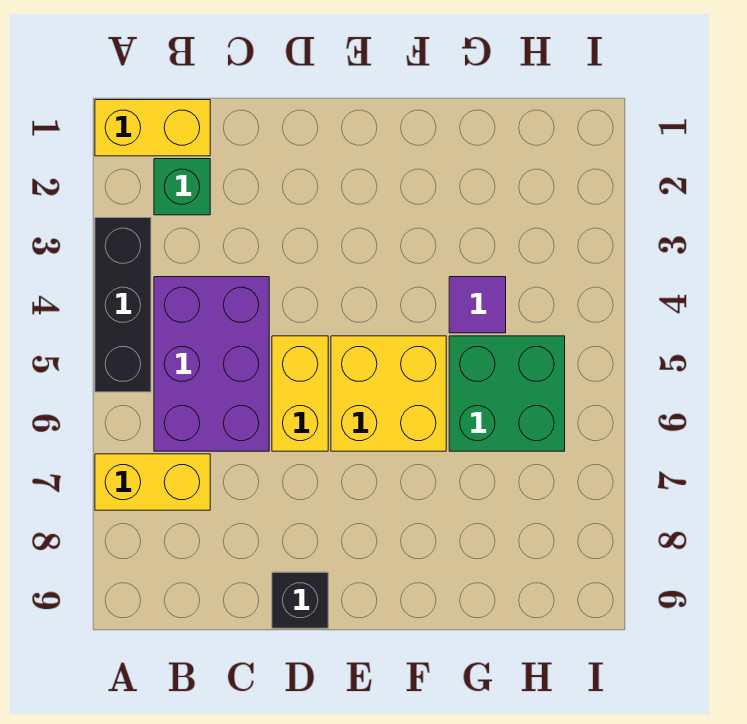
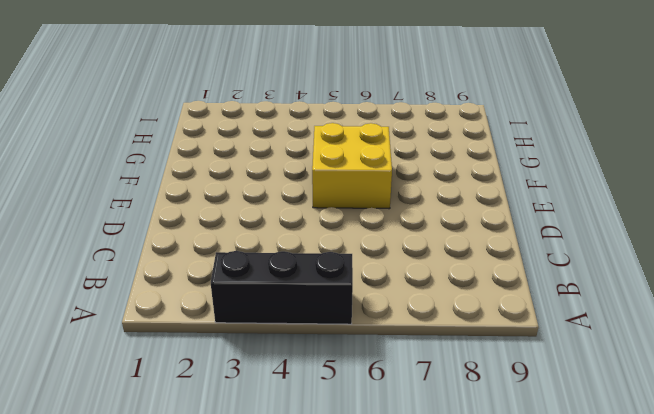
none -> yellow 1x2 brick [95,100,210,156]
none -> yellow 1x2 brick [95,454,210,510]

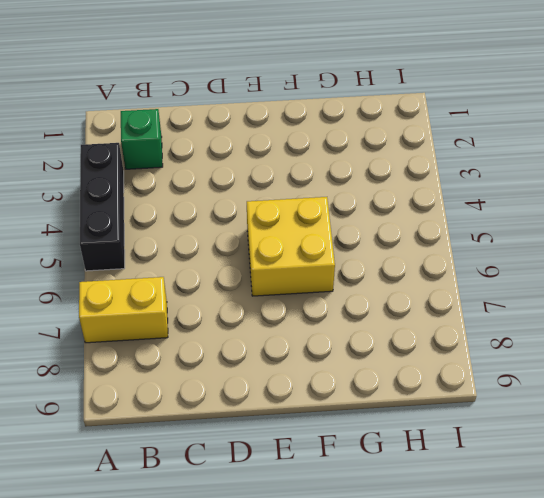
none -> yellow 1x2 brick [95,100,210,156]
none -> purple 2x3 brick [154,277,269,451]

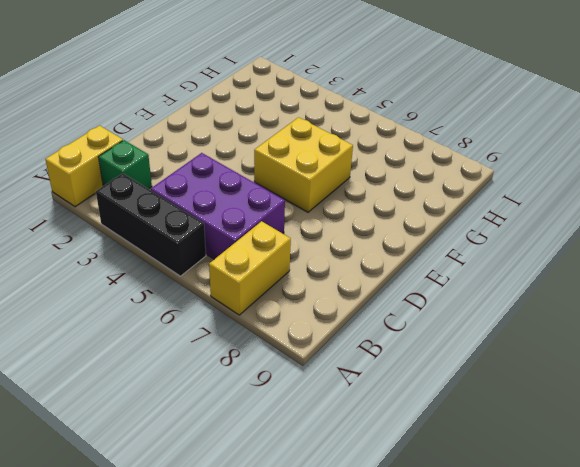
none -> yellow 1x2 brick [272,336,328,451]
none -> black 1x1 brick [272,572,328,628]

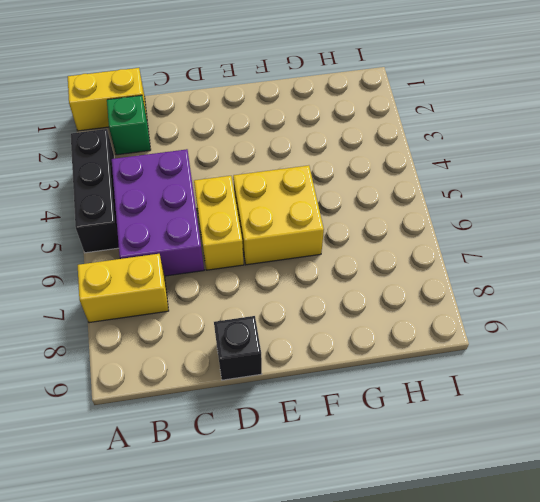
none -> purple 1x1 tile [449,277,506,333]
none -> green 2x2 brick [449,336,565,451]

